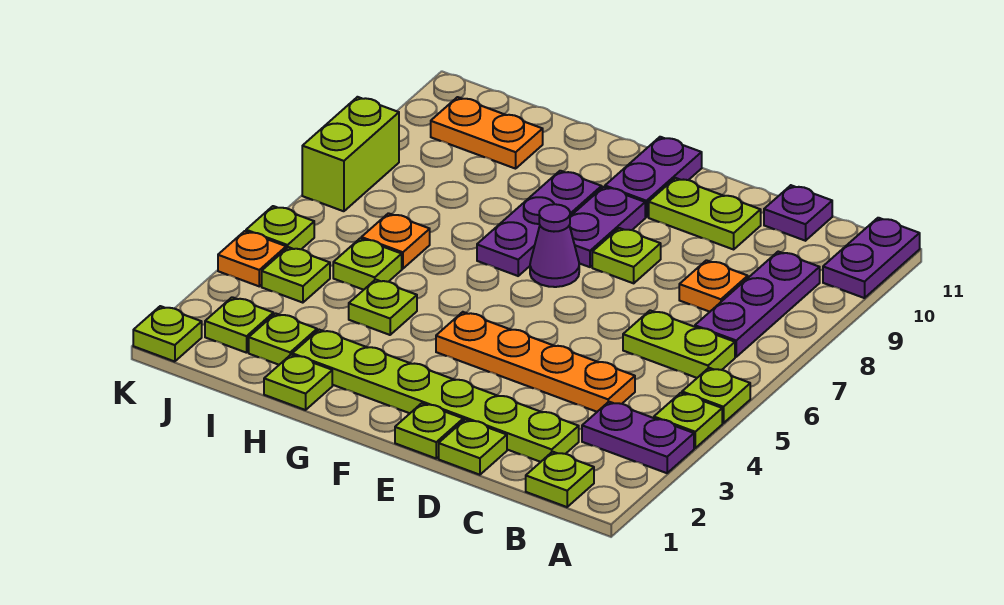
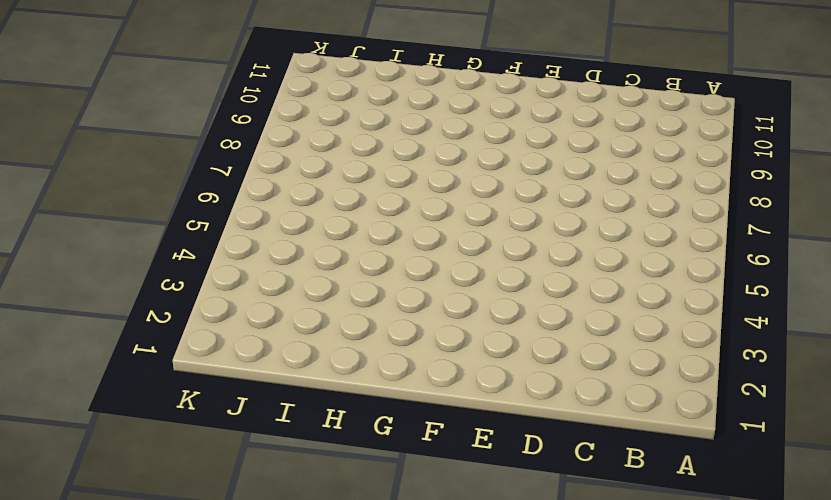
none -> purple 1x2 plate [582,402,694,473]
none -> lime 1x1 plate [654,393,722,448]
none -> lime 1x1 plate [682,368,750,423]
none -> purple 1x2 plate [823,218,920,298]

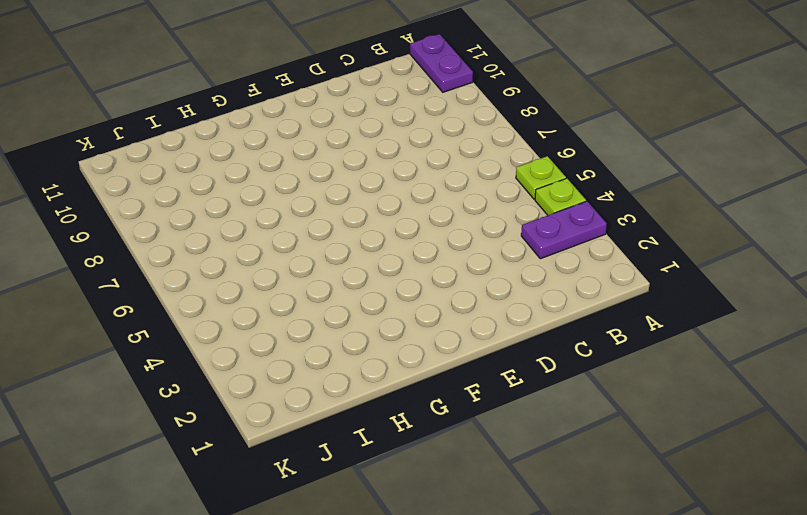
none -> lime 1x1 plate [526,452,594,507]
none -> lime 1x2 plate [623,310,735,378]
none -> purple 1x3 plate [695,252,820,357]
none -> lime 1x6 plate [292,330,579,462]

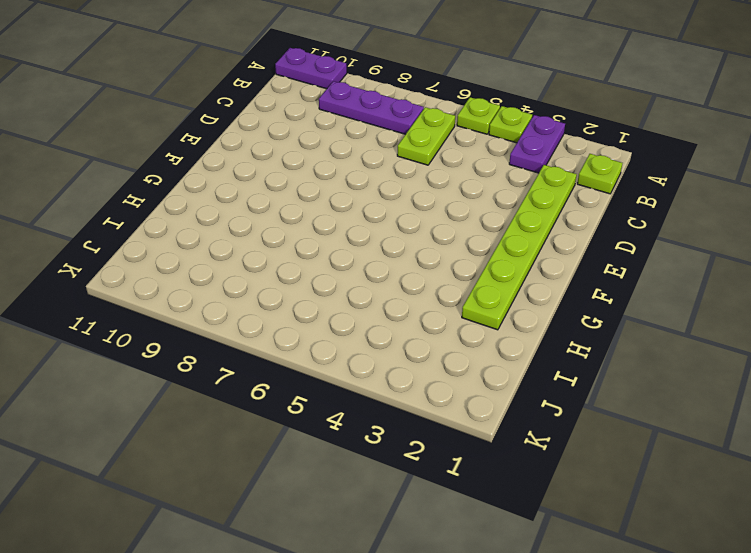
none -> orange 1x4 plate [436,312,635,412]
none -> orange 1x1 plate [679,260,748,312]
none -> purple 1x1 plate [764,185,832,241]
none -> lime 1x1 plate [439,419,507,475]

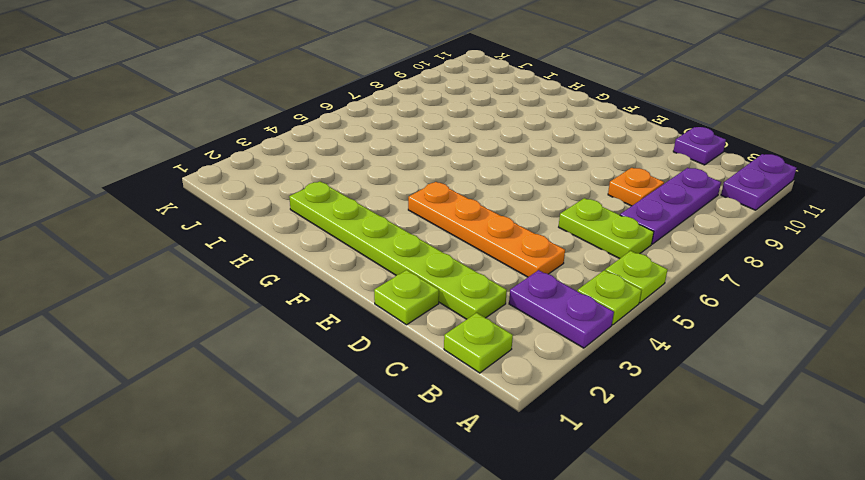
none -> lime 1x2 plate [649,178,761,249]
none -> lime 1x1 plate [395,403,463,458]
none -> lime 1x1 plate [592,228,661,283]
none -> purple 1x1 cone [530,204,579,287]

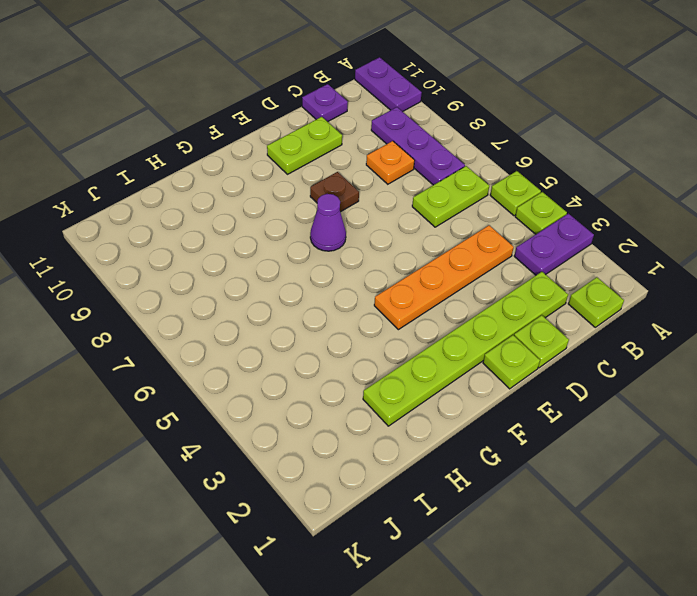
brown 1x1 plate [310,172,359,212] -> lime 1x1 plate [592,228,661,283]
none -> purple 1x2 plate [569,187,645,267]
none -> purple 1x2 plate [605,137,702,217]
none -> purple 1x3 plate [477,171,602,276]
none -> lime 1x1 plate [264,355,332,410]

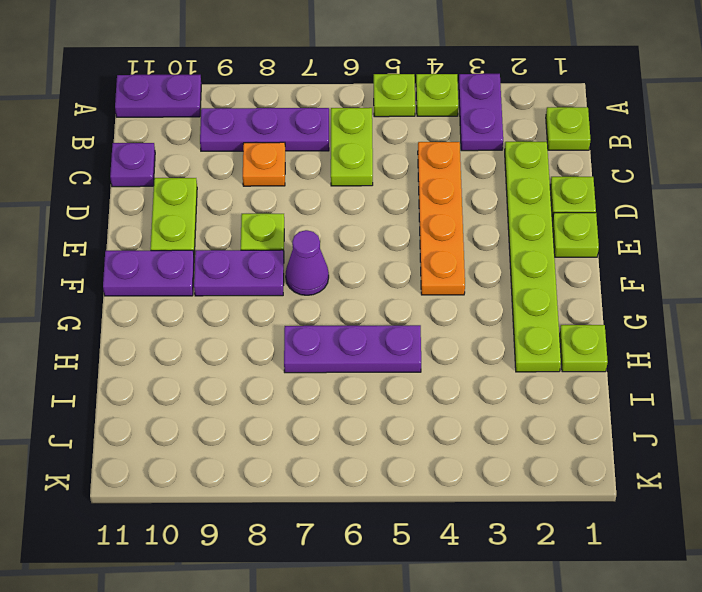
purple 1x3 plate [284,325,421,373] -> purple 1x3 plate moved to [477,171,602,276]
none -> lime 1x1 plate [349,280,417,335]
none -> lime 1x1 plate [249,313,317,365]
none -> lime 1x1 plate [333,238,402,290]
none -> orange 1x1 plate [361,213,430,269]

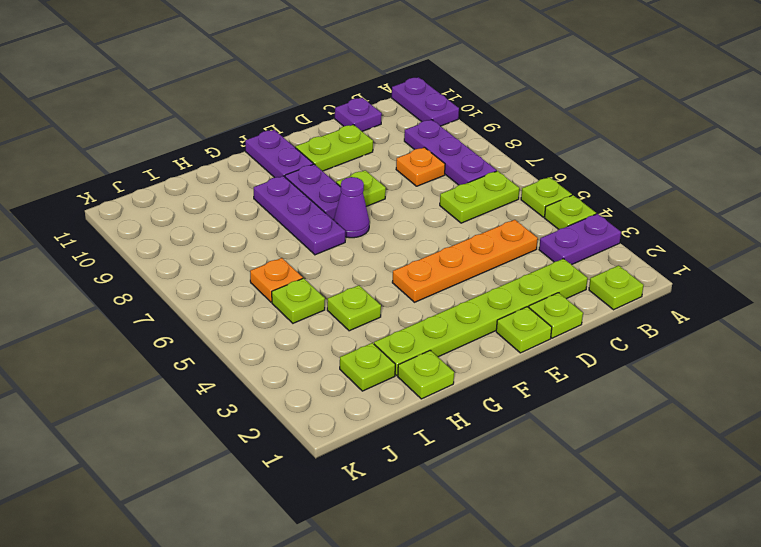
none -> orange 1x2 plate [431,97,543,169]
none -> lime 1x1 plate [205,297,273,353]
none -> lime 1x1 plate [262,247,330,303]
none -> lime 1x1 plate [133,306,202,362]

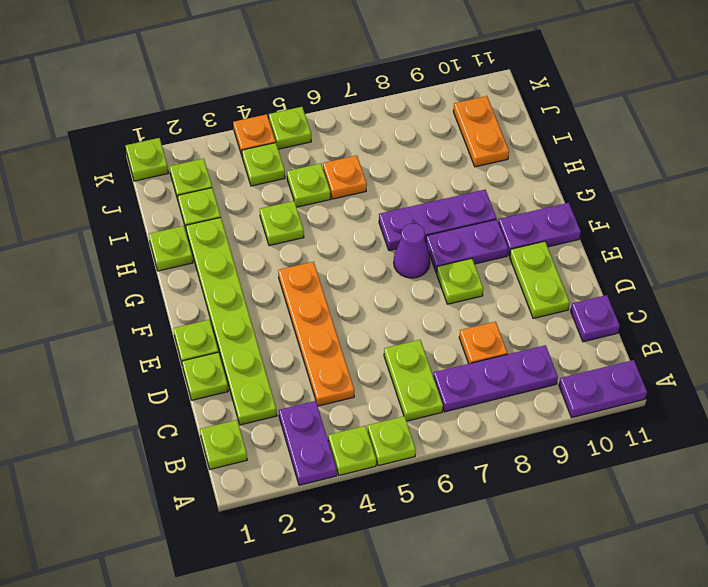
none -> lime 1x2 brick [302,97,399,211]

